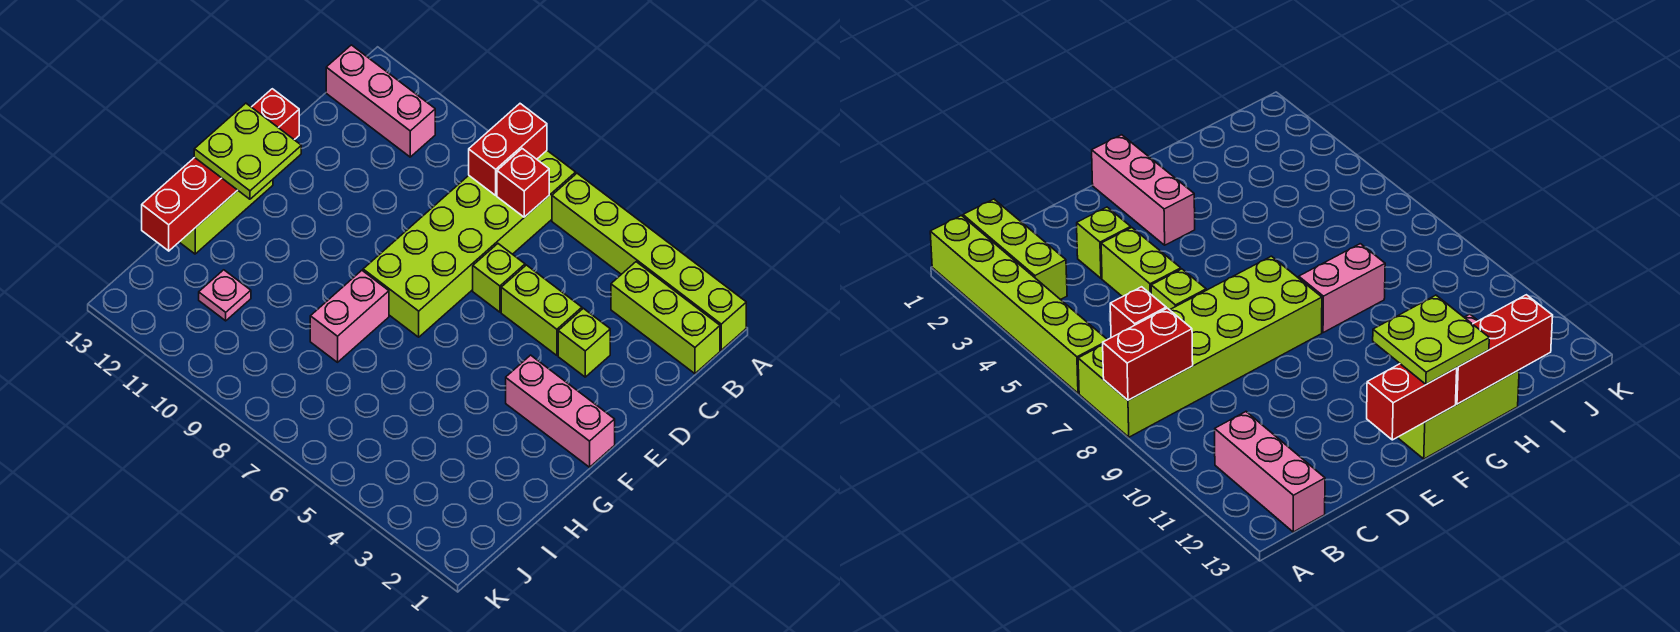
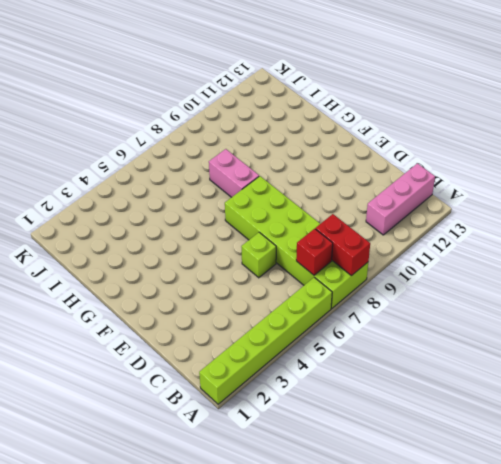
none -> lime 1x3 brick [611,262,720,374]
none -> lime 1x1 brick [558,308,610,377]
none -> lime 1x2 brick [501,265,582,355]

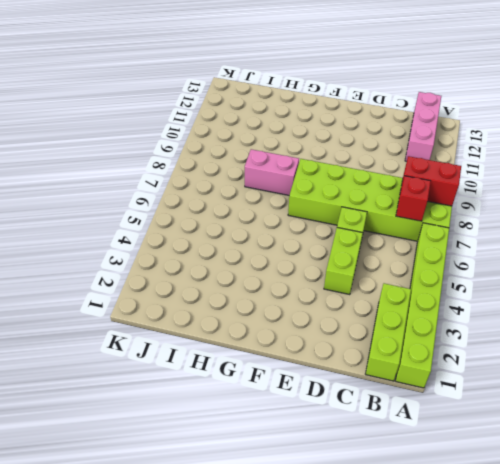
none -> lime 1x1 brick [558,308,610,377]
none -> pink 1x3 brick [506,355,615,467]
none -> lime 1x3 brick [180,180,273,254]

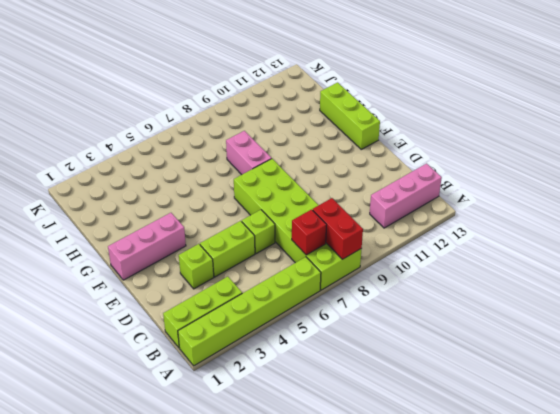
none -> pink 1x1 plate [199,270,251,321]
none -> red 1x2 brick [252,89,299,140]
none -> red 1x3 brick [142,158,237,251]

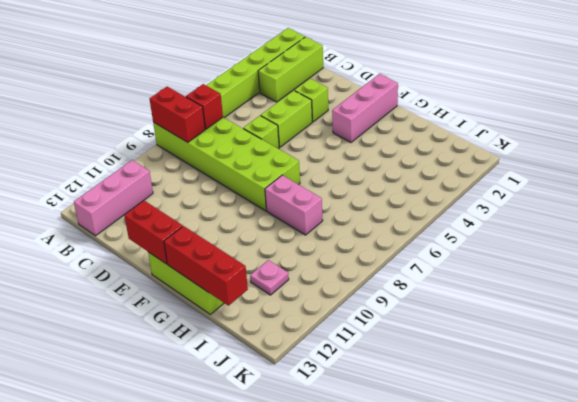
none -> lime 2x2 plate [194,103,301,199]

